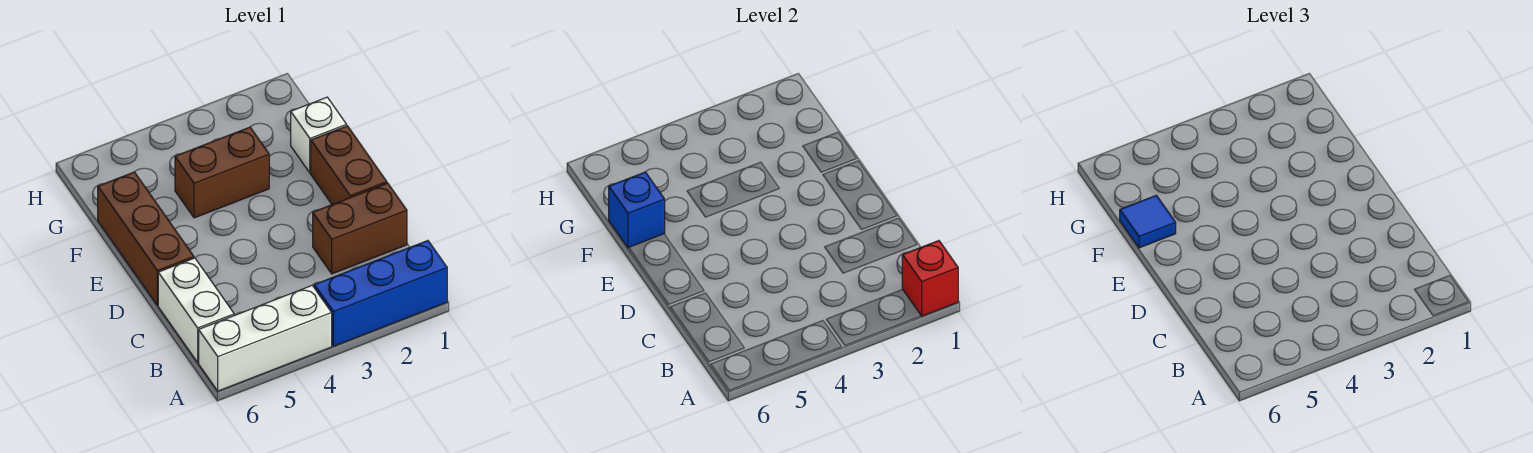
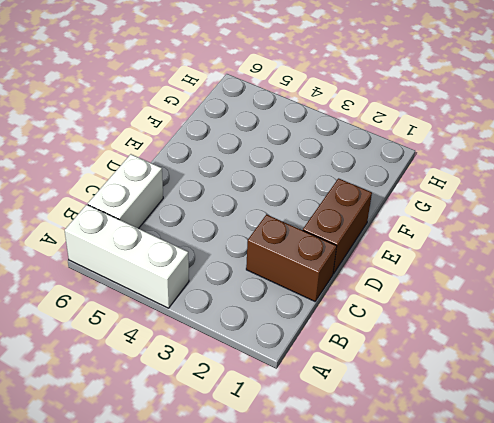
none -> blue 1x3 brick [314,241,447,346]
none -> brown 1x3 brick [98,172,194,305]

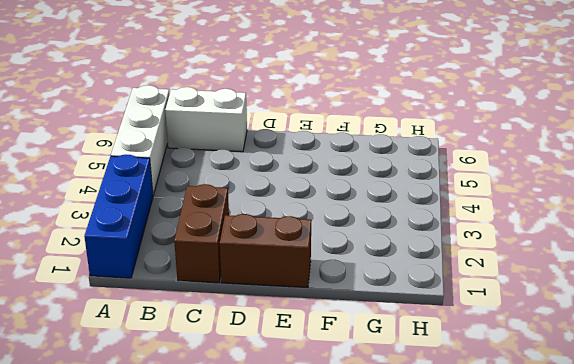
none -> brown 1x3 brick [98,172,194,305]
none -> white 1x1 brick [291,97,347,173]

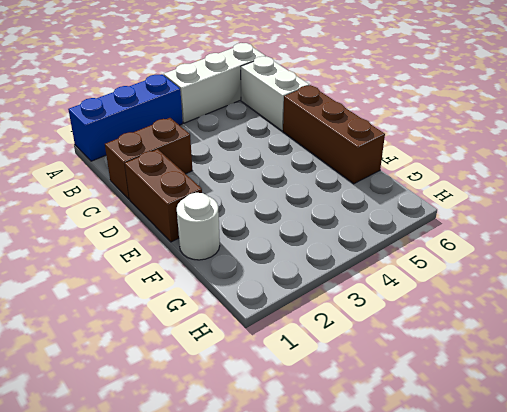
white 1x1 round brick [177,193,220,260] -> white 1x1 brick [291,97,347,173]
none -> brown 1x2 brick [175,127,269,218]
none -> red 1x1 brick [902,241,958,316]

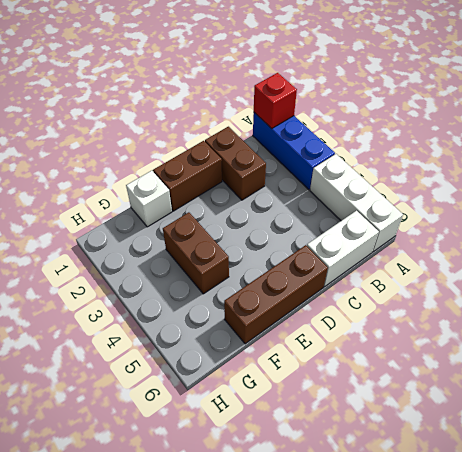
none -> blue 1x1 brick [609,172,665,248]
none -> blue 1x1 tile [1120,195,1176,248]

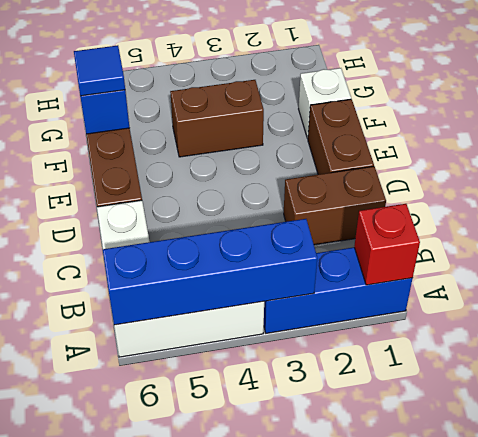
blue 1x4 brick [103,219,317,325] -> none

